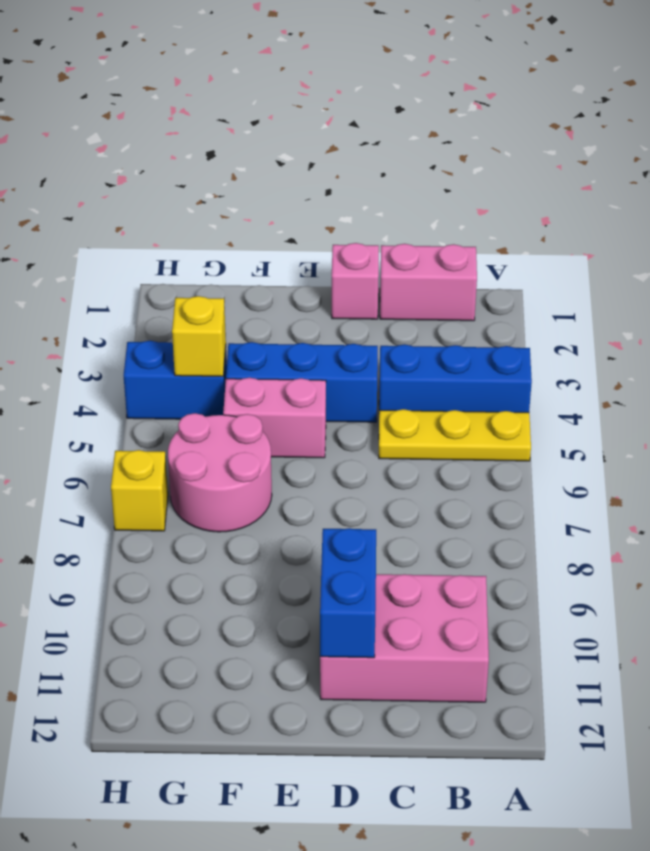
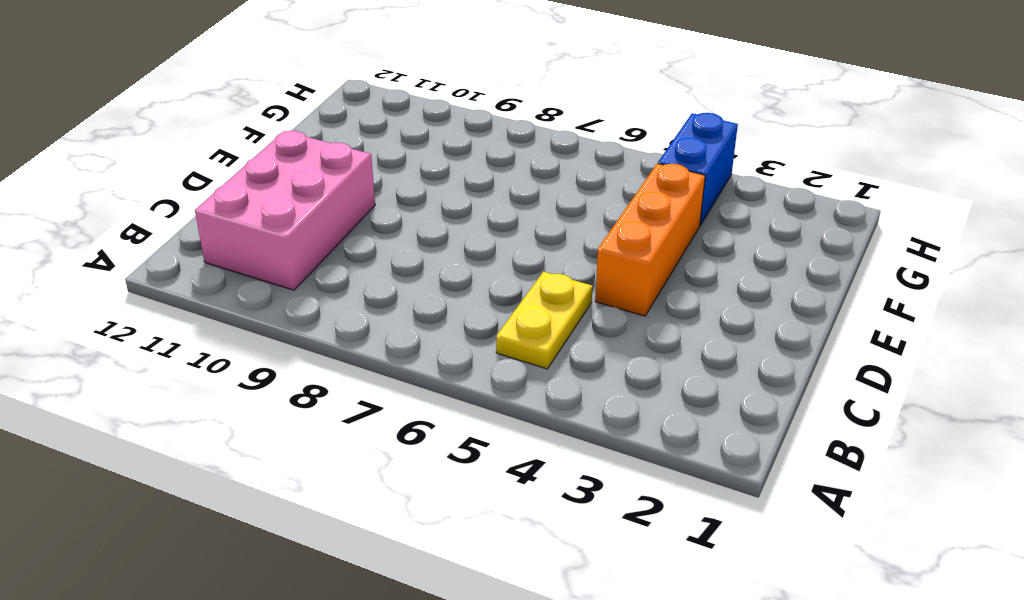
yellow 1x2 plate [496,272,592,369] -> yellow 1x3 plate [379,409,531,461]
orange 1x3 brick [595,163,705,316] -> blue 1x3 brick [226,342,378,422]
none -> blue 1x3 brick [379,344,532,412]
none -> pink 1x2 brick [380,244,477,321]
none -> pink 1x1 brick [332,243,379,319]

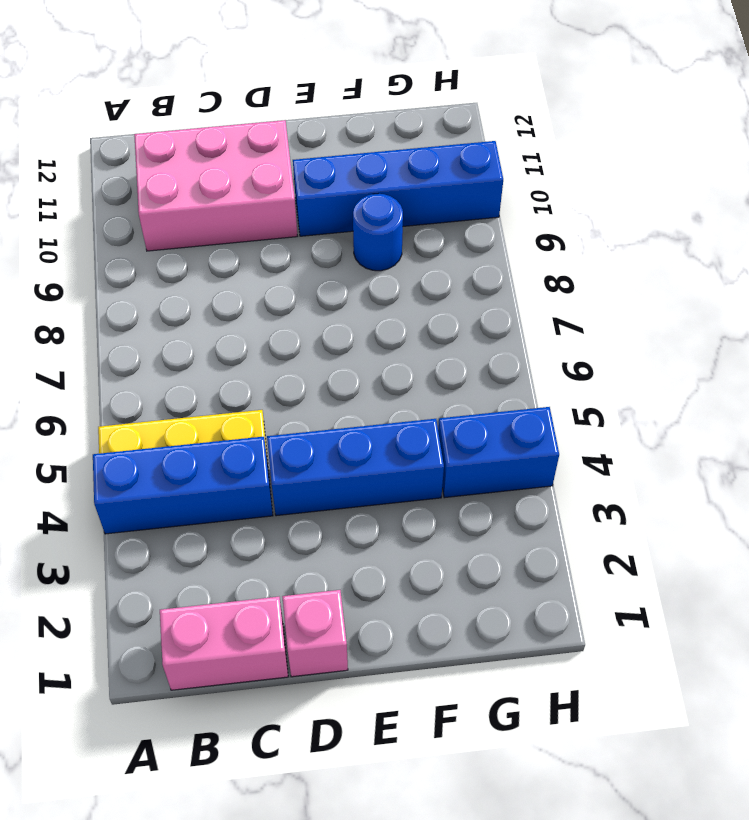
blue 1x4 brick [293,141,503,236] -> none
blue 1x1 round brick [353,194,403,271] -> none
none -> pink 1x2 brick [223,378,326,458]
none -> pink 2x2 round brick [168,413,272,532]
none -> yellow 1x1 brick [111,450,168,531]

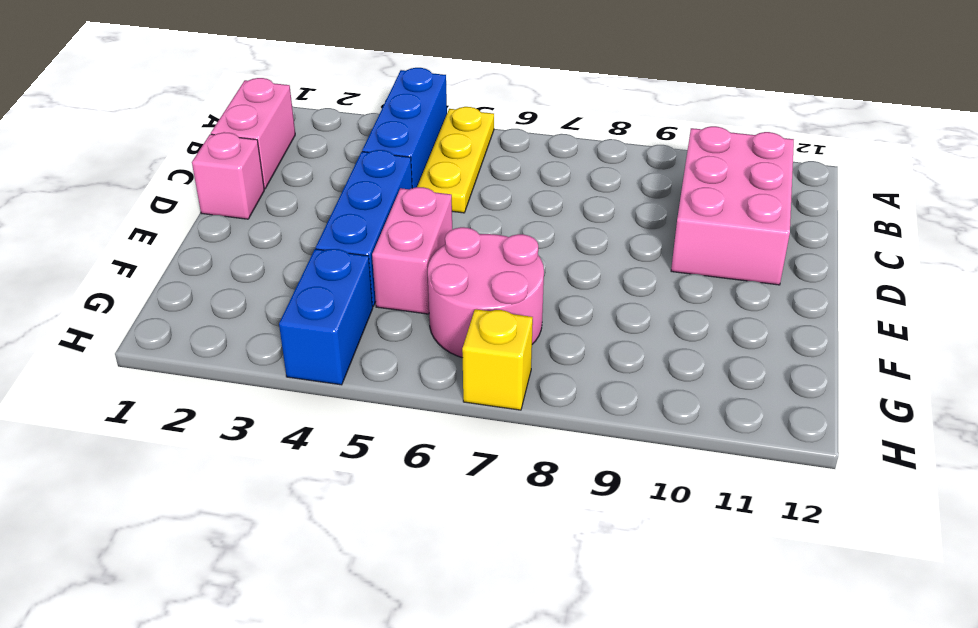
none -> blue 1x2 brick [320,528,376,658]
none -> yellow 1x1 brick [172,296,226,376]

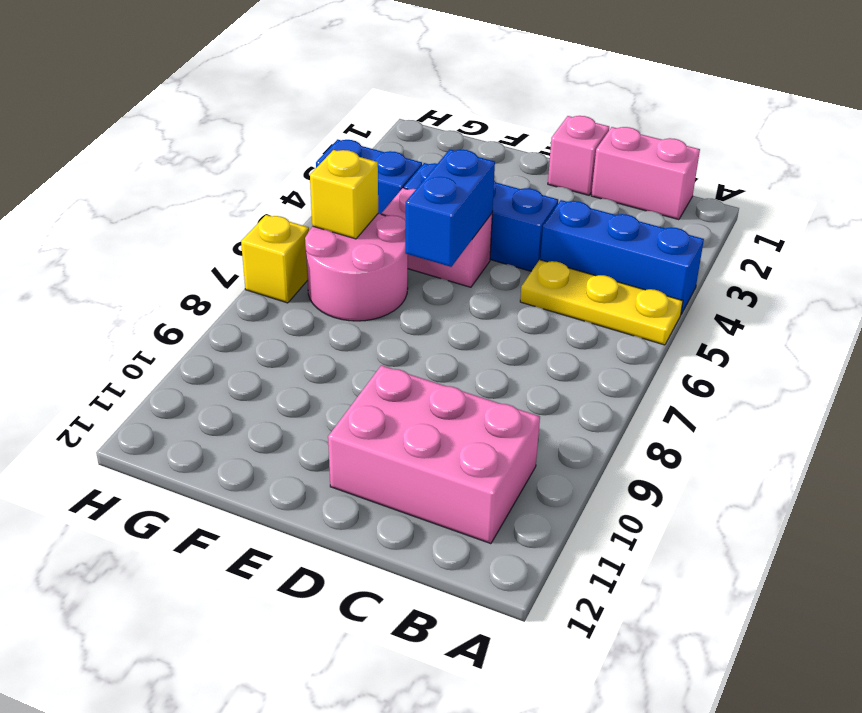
blue 1x2 brick [406,149,495,267] -> blue 1x2 brick moved to [320,528,376,658]
yellow 1x1 brick [310,150,378,239] -> yellow 1x1 brick moved to [172,296,226,376]

